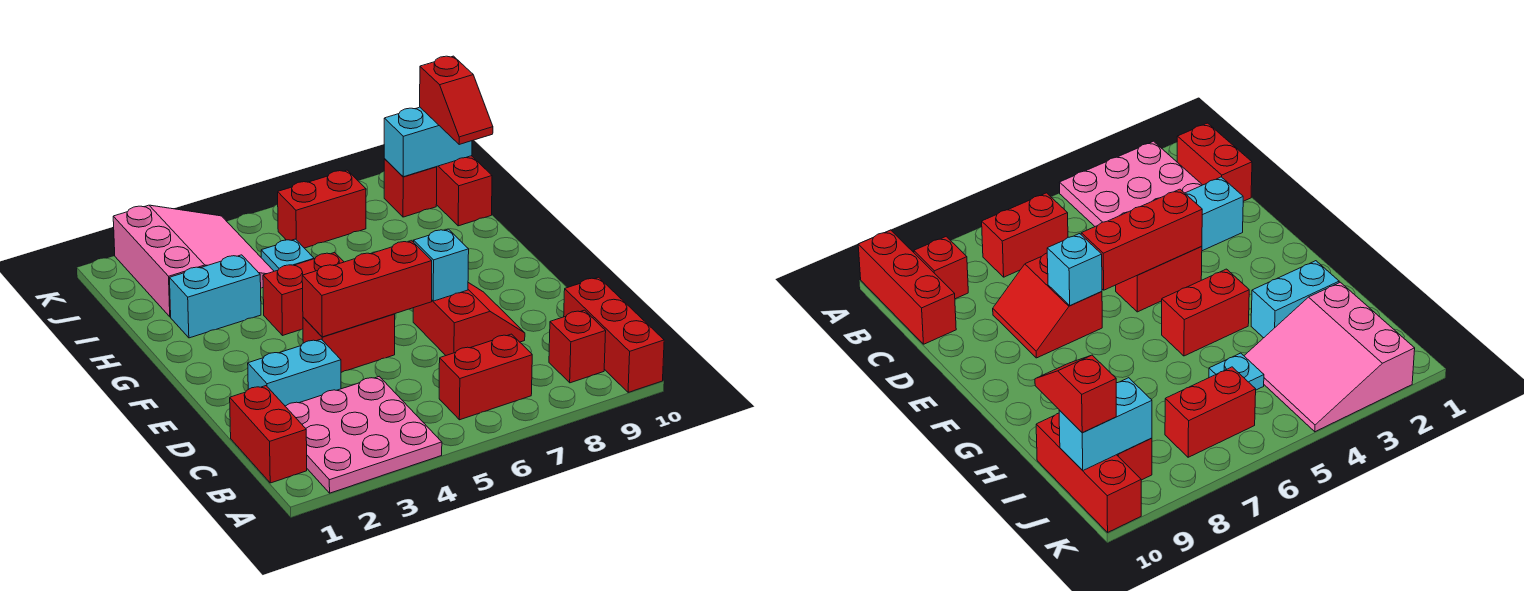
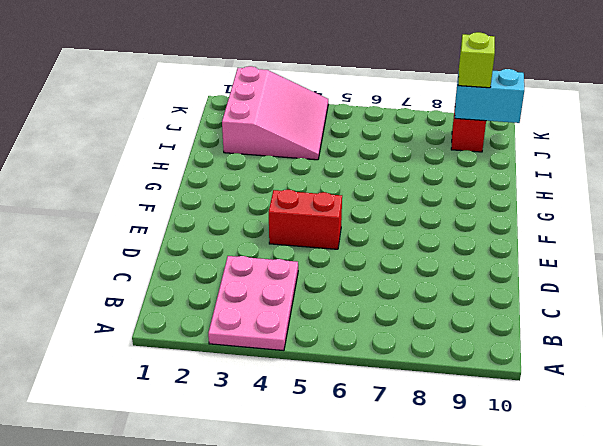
pink 2x3 plate [208,256,298,351] -> pink 3x3 plate [285,376,442,493]
lime 1x1 brick [458,32,495,88] -> none
none -> red 1x3 brick [564,277,664,393]
none -> red 1x2 brick [230,386,307,483]
none -> red 1x2 brick [439,334,532,420]

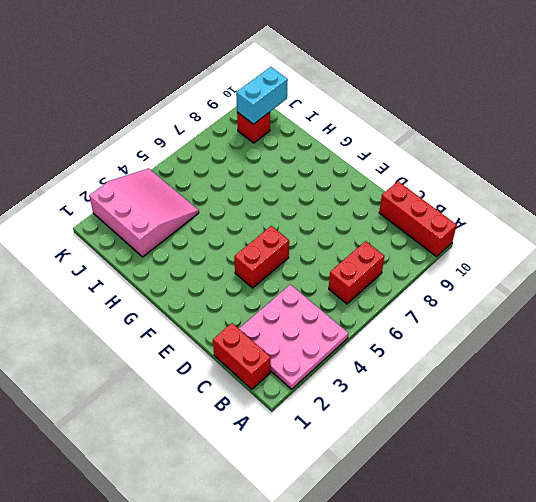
none -> red 1x1 brick [549,310,606,383]
none -> cyan 1x2 brick [248,339,341,406]
none -> red 2x2 slope [413,283,525,355]

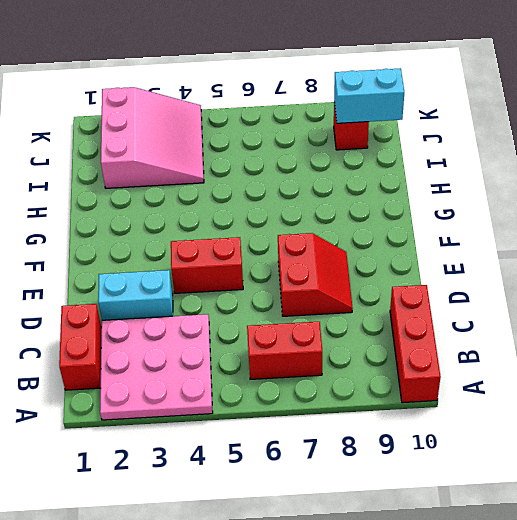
none -> red 1x1 brick [549,310,606,383]
none -> red 1x2 brick [263,253,344,336]
none -> cyan 1x2 brick [170,255,261,338]

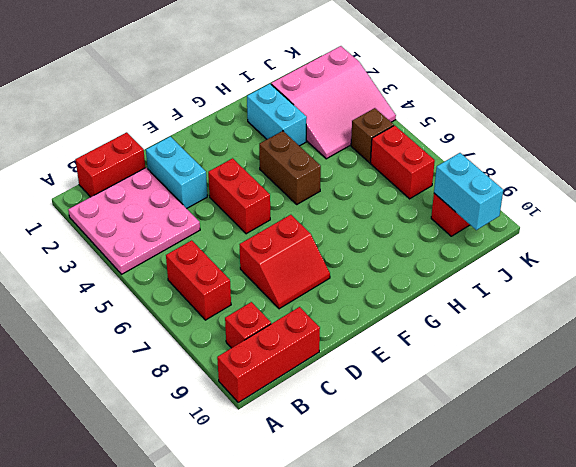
brown 1x2 brick [259,131,321,204] -> red 1x2 brick [263,253,344,336]
brown 1x1 brick [351,108,394,163] -> none
none -> cyan 1x1 plate [261,239,314,271]
none -> red 1x3 brick [436,156,492,226]
none -> red 1x3 brick [302,241,432,337]

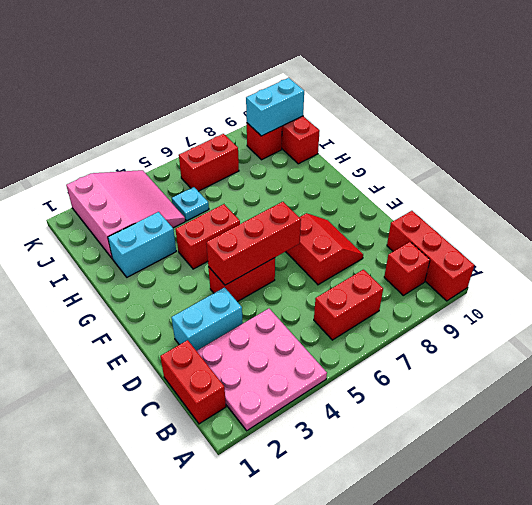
none -> cyan 1x1 brick [414,229,469,301]
none -> red 1x2 slope [420,56,493,145]

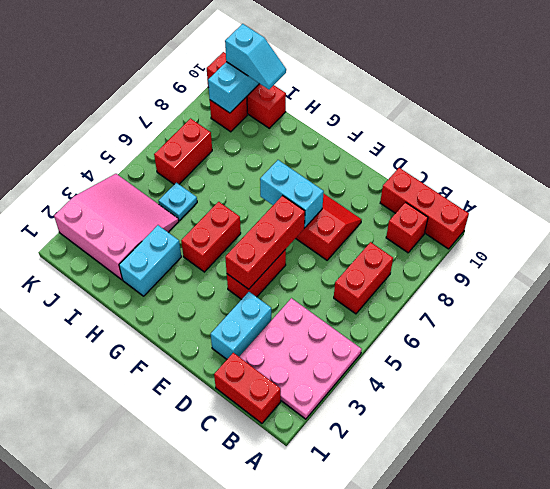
cyan 1x2 brick [260,160,324,227] -> cyan 1x1 brick [414,229,469,301]
cyan 1x2 slope [225,24,286,89] -> red 1x2 slope [420,56,493,145]

